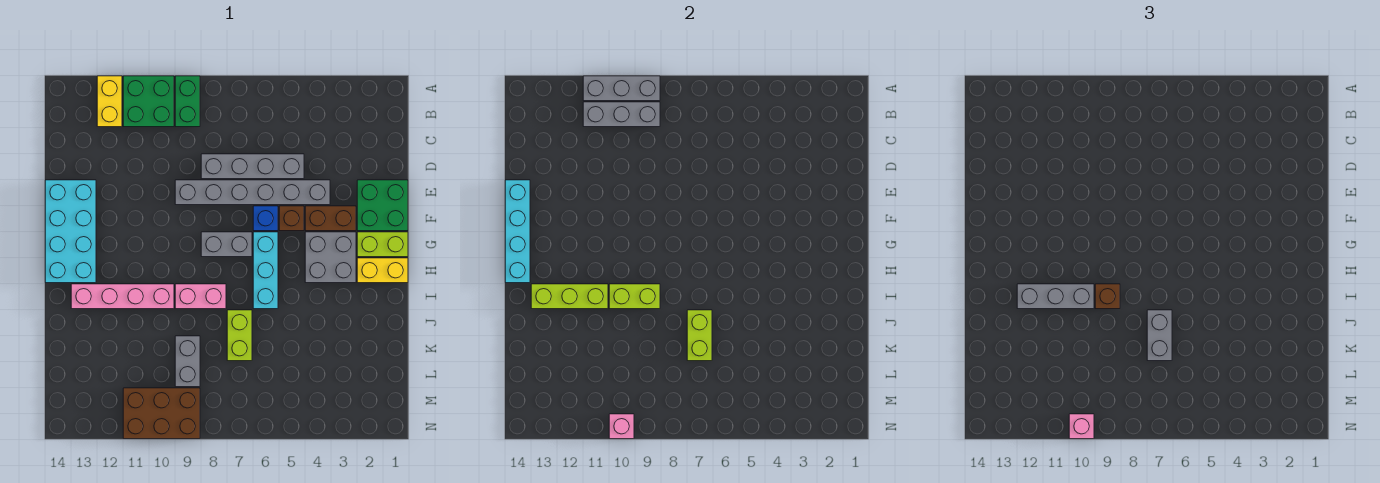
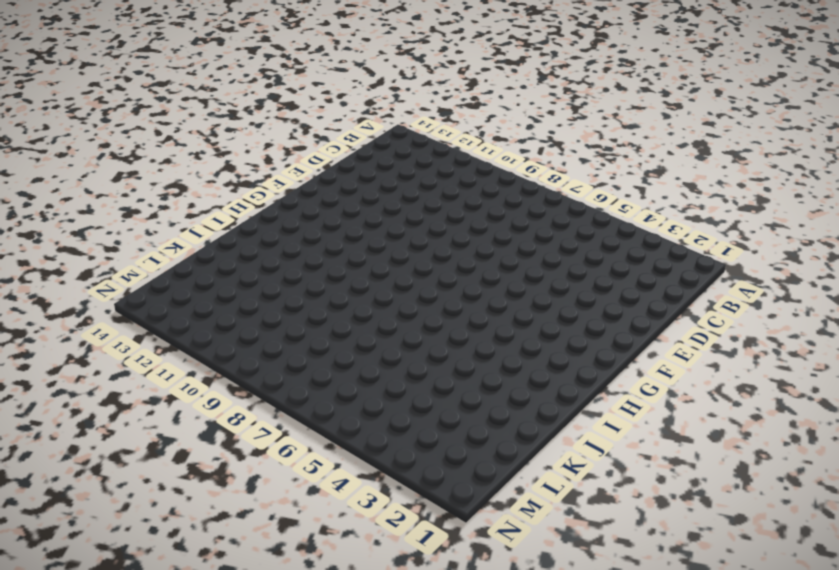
none -> green 1x2 brick [175,76,200,127]
none -> green 2x2 brick [123,76,174,127]
none -> yellow 1x2 brick [97,76,122,127]
none -> grey 1x4 brick [201,154,304,179]

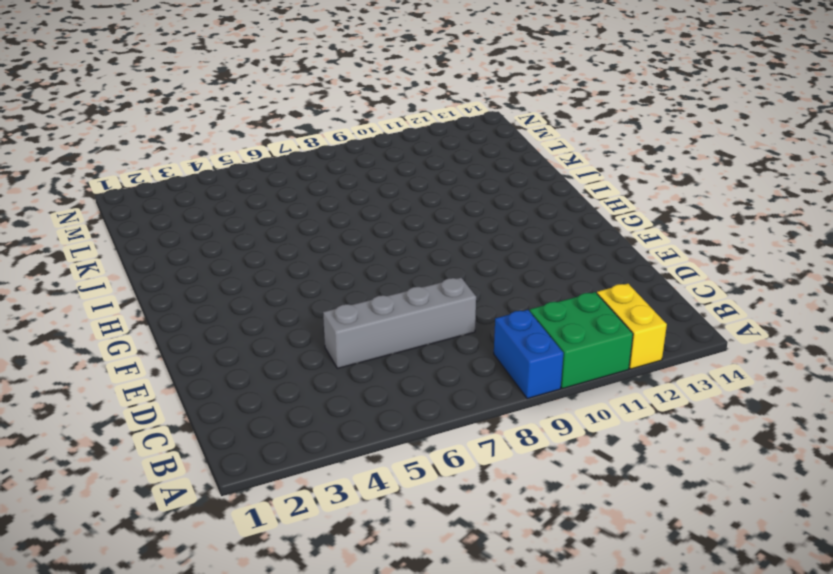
blue 1x2 brick [494,310,563,399] -> green 1x2 brick [175,76,200,127]
none -> green 2x2 brick [357,180,408,231]
none -> grey 1x6 brick [175,180,330,205]
none -> cyan 2x4 brick [45,180,96,283]
none -> brown 1x2 brick [305,206,356,231]

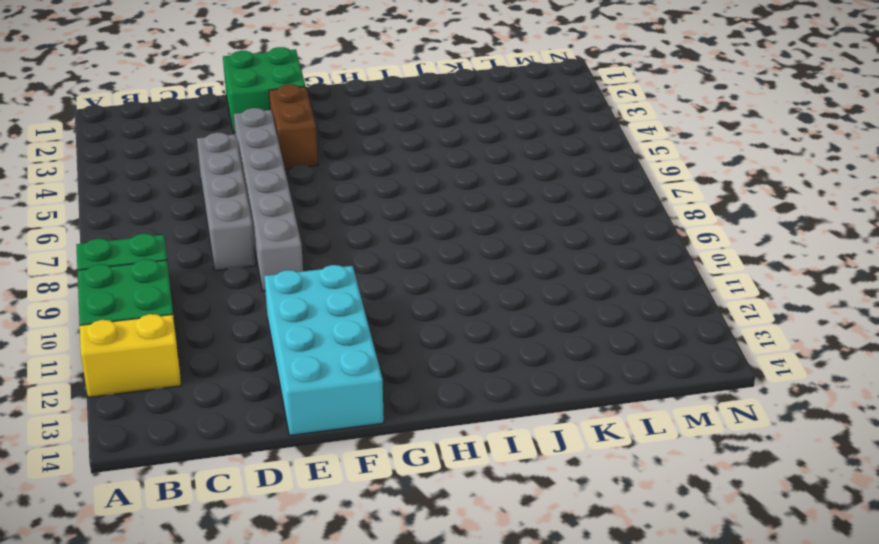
cyan 2x4 brick [264,265,384,435] -> cyan 2x4 brick turned to [45,180,96,283]
none -> brown 1x1 brick [279,206,304,231]
none -> blue 1x1 brick [253,206,278,231]
none -> lime 1x2 brick [357,232,408,257]
none -> grey 2x2 brick [305,232,356,283]

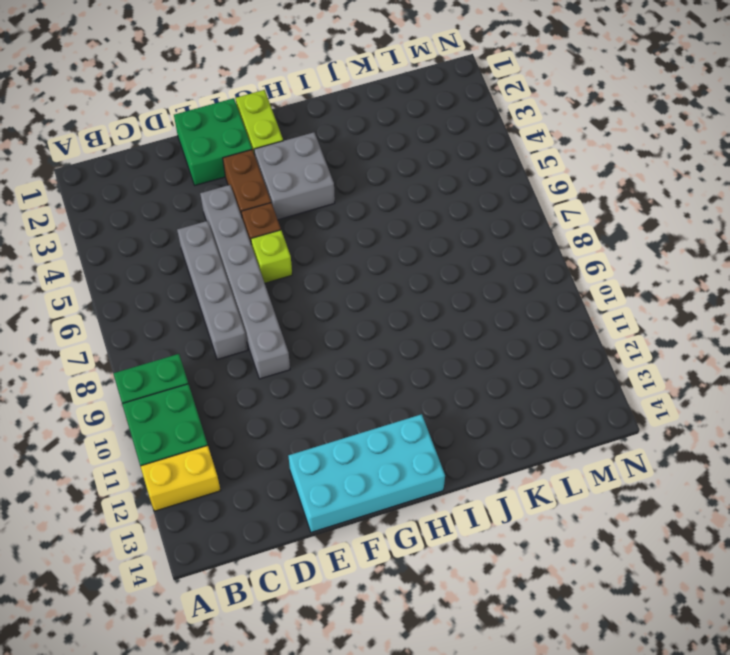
lime 1x1 brick [251,230,292,283] -> blue 1x1 brick [253,206,278,231]
none -> cyan 1x3 brick [253,232,278,309]
none -> grey 1x2 brick [201,232,252,257]
none -> yellow 1x2 brick [357,258,408,283]
none -> pink 1x2 brick [175,284,226,309]

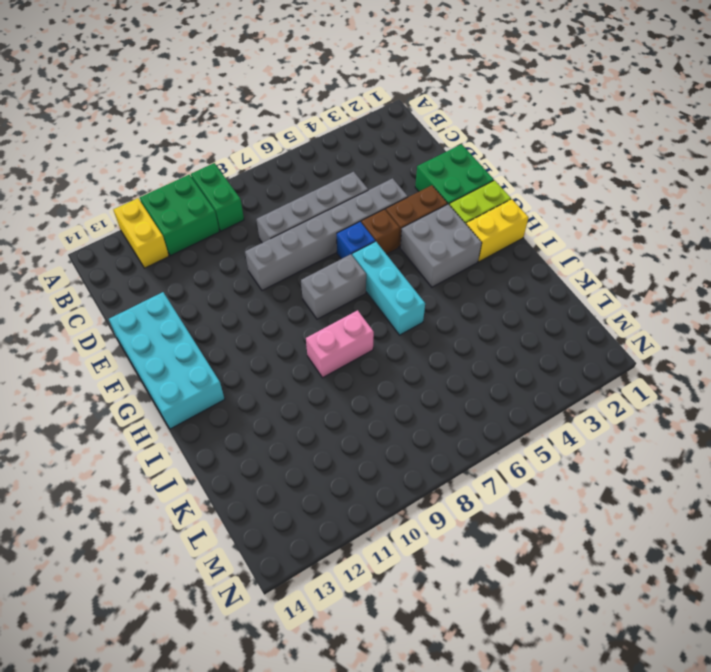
none -> pink 1x4 brick [71,284,174,309]
none -> lime 1x2 brick [227,310,252,361]
none -> grey 1x2 brick [175,336,200,387]
none -> brown 2x3 brick [123,388,200,439]

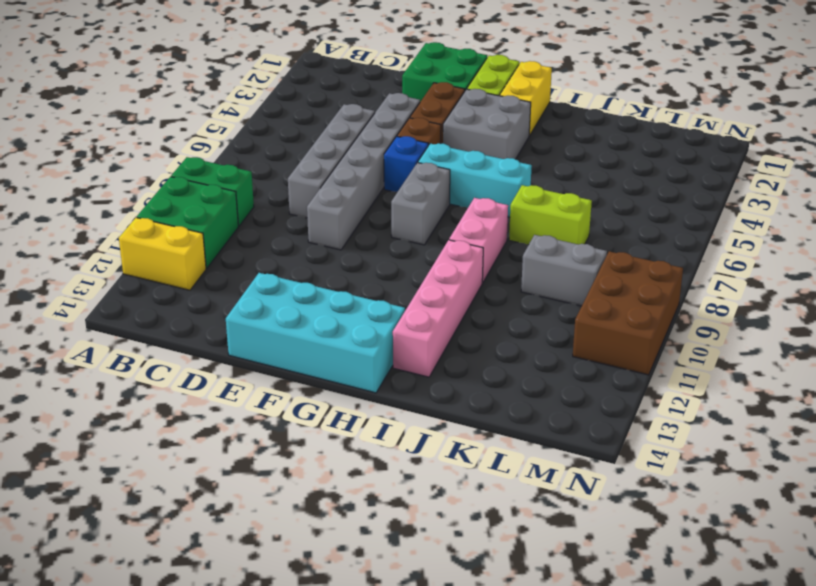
none -> grey 1x3 brick [583,76,660,101]
none -> grey 1x3 brick [583,102,660,127]
none -> cyan 1x4 brick [505,180,530,283]
none -> lime 1x2 brick [609,284,660,309]

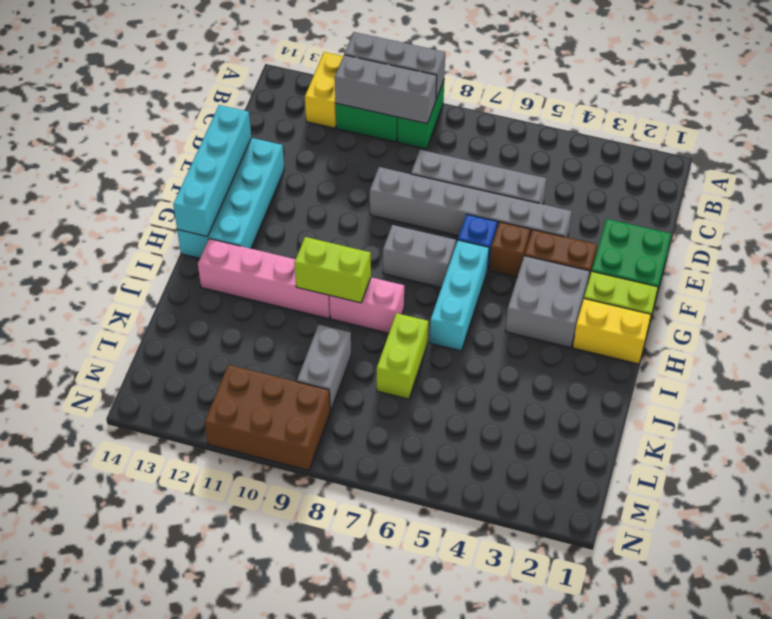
none -> lime 1x3 brick [531,284,608,309]
none -> lime 1x2 brick [687,310,712,361]
none -> pink 1x1 brick [609,414,634,439]
none -> brown 1x1 brick [1095,284,1120,309]

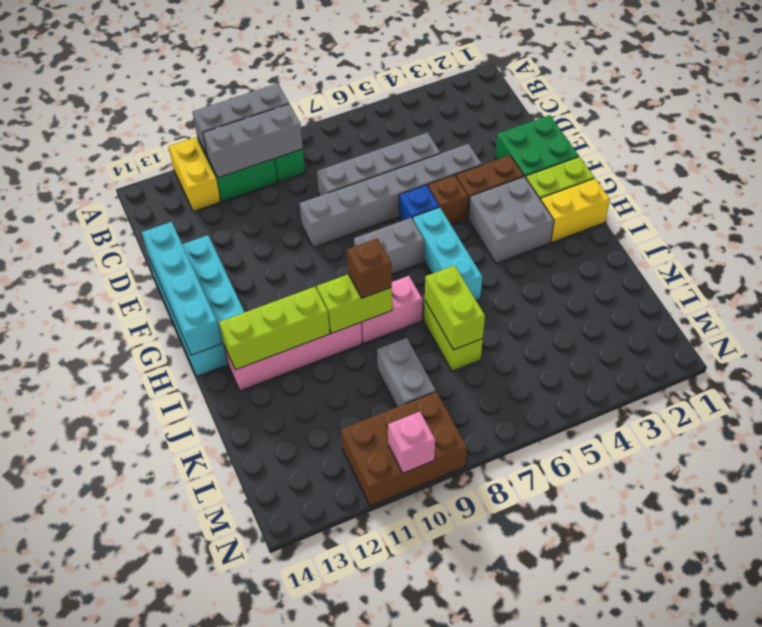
none -> grey 1x3 brick [1017,284,1094,309]
none -> grey 1x2 brick [1147,310,1172,361]
none -> pink 1x1 brick [1069,414,1094,439]

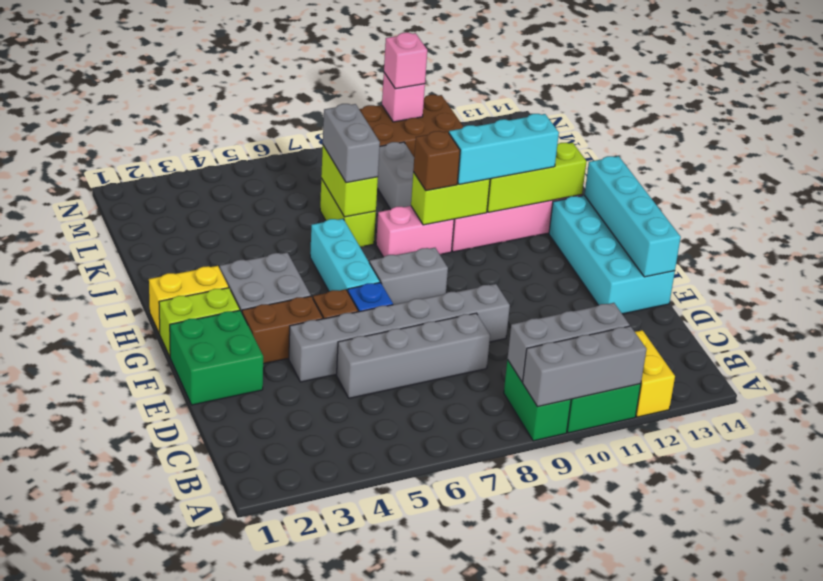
cyan 1x3 brick [449,114,559,184] -> grey 1x3 brick [1017,284,1094,309]

